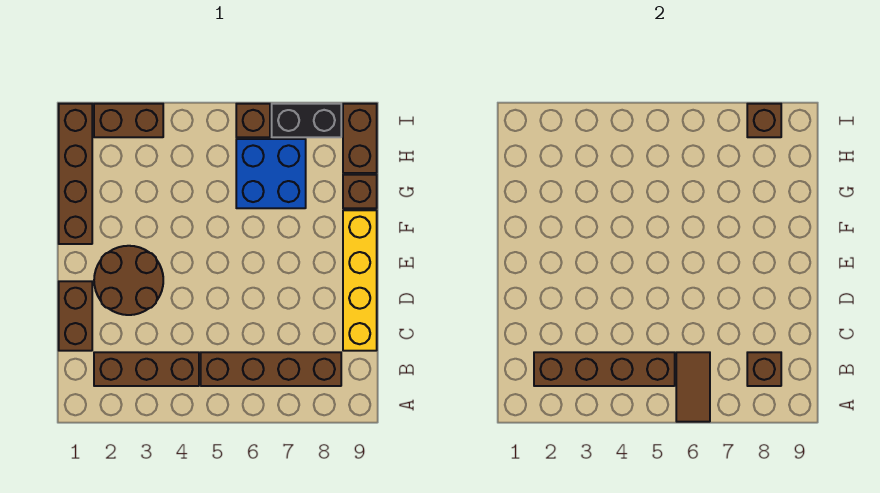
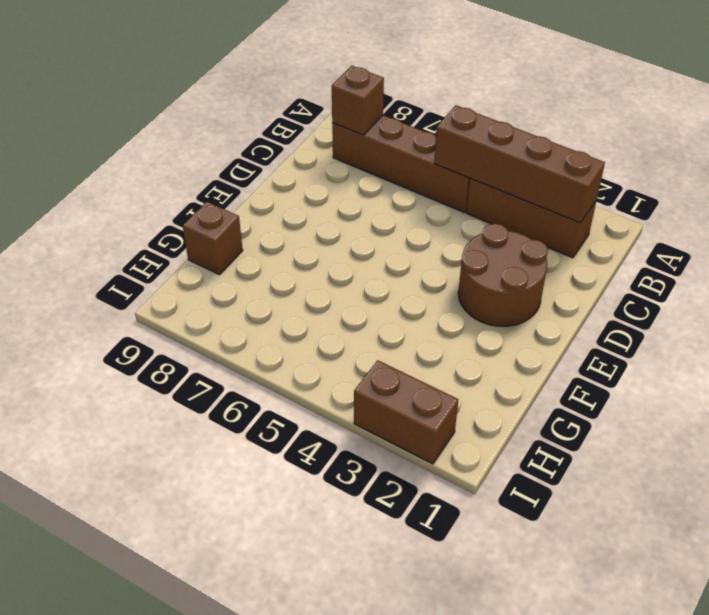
none -> brown 1x2 brick [59,281,92,351]
none -> yellow 1x4 brick [343,210,377,351]
none -> brown 1x4 brick [59,104,92,244]

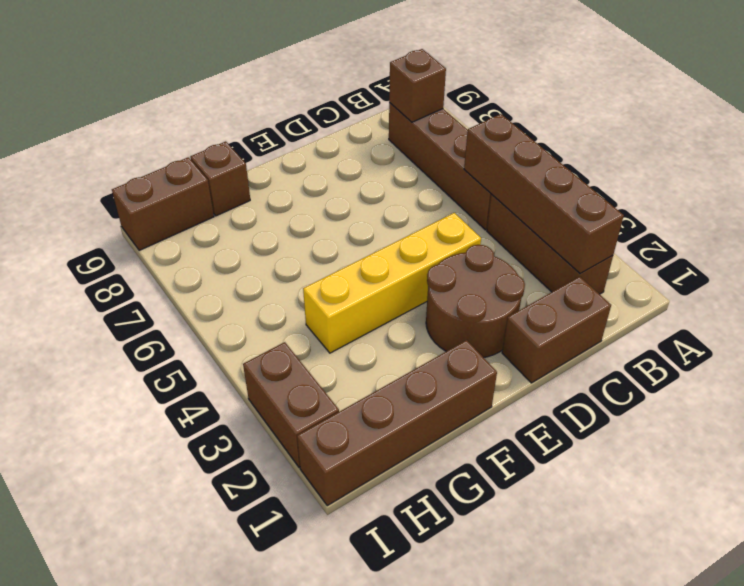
yellow 1x4 brick [303,213,481,353] -> yellow 1x4 brick moved to [343,210,377,351]
none -> blue 2x2 brick [236,139,306,208]
none -> brown 1x1 brick [236,104,270,137]
none -> black 1x2 brick [272,104,341,137]

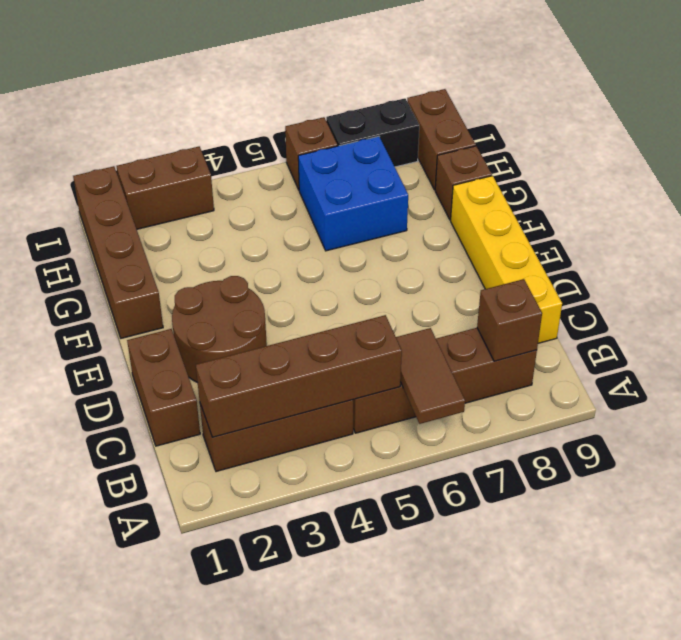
none -> brown 1x1 brick [747,104,781,137]

